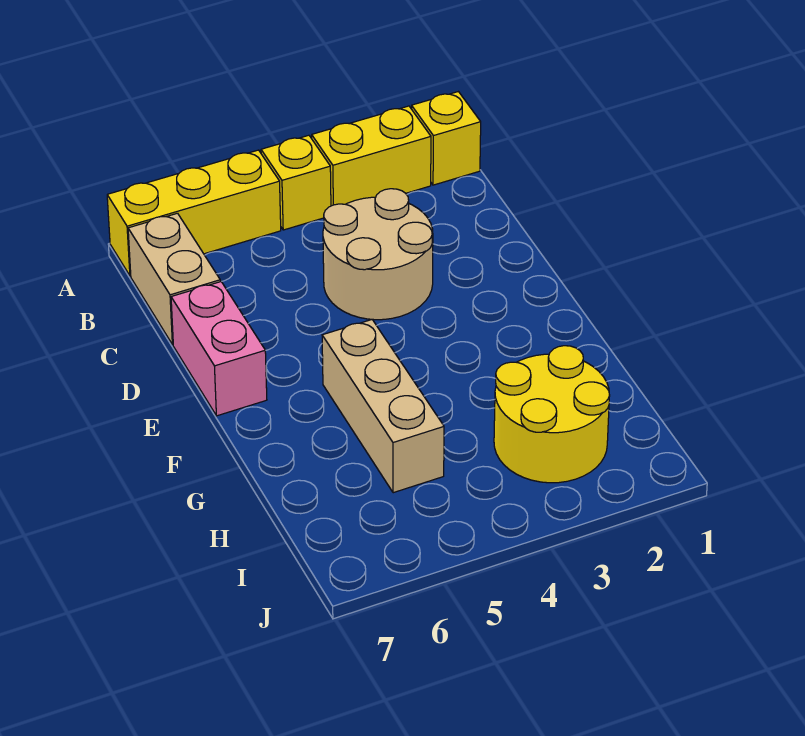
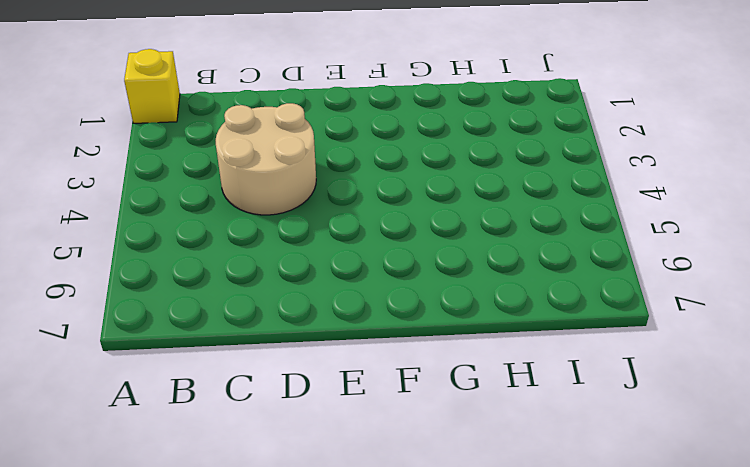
none -> yellow 1x2 brick [312,106,431,206]
none -> yellow 1x1 brick [261,135,331,230]

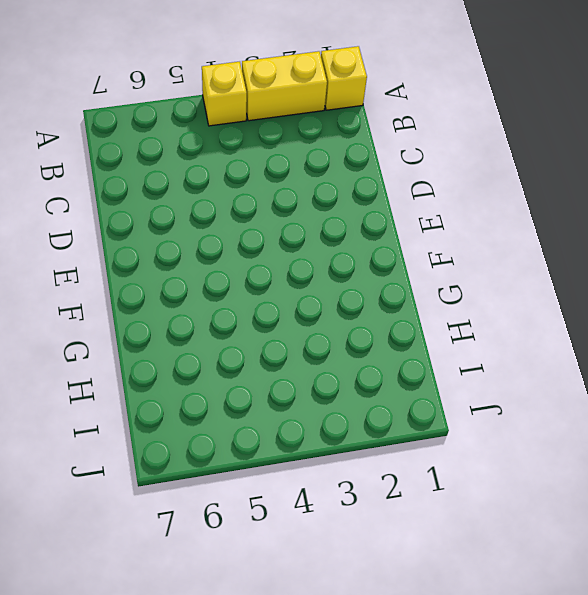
none -> yellow 1x3 brick [107,150,281,276]
none -> tan 1x2 brick [128,213,220,345]

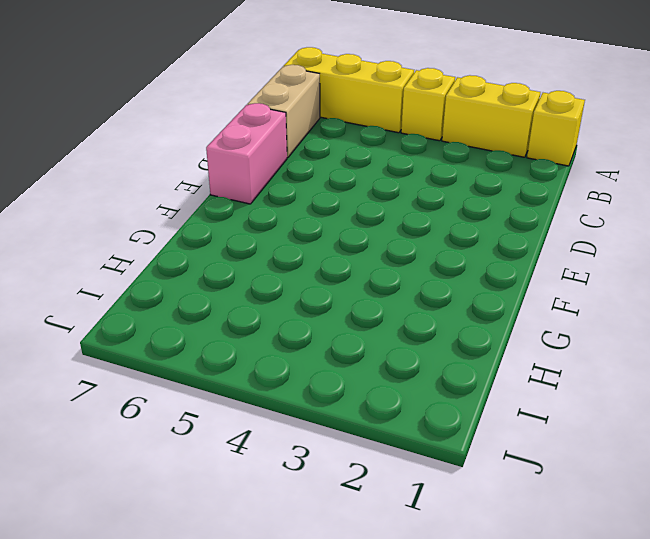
none -> tan 2x2 round brick [323,189,433,320]
none -> tan 1x3 brick [322,320,444,493]

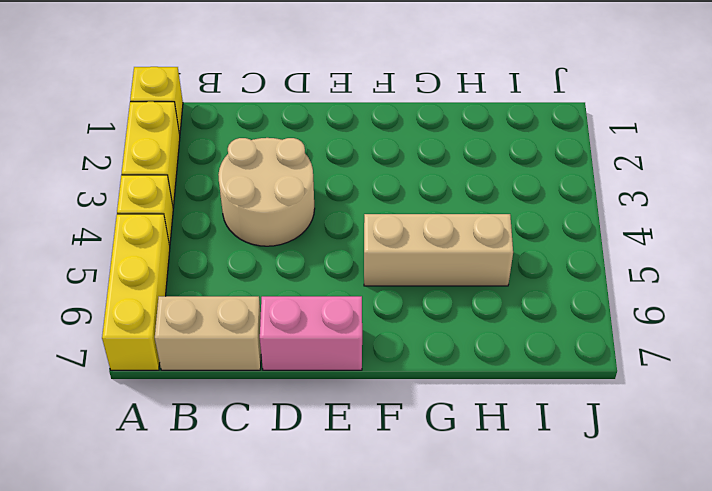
none -> yellow 2x2 round brick [494,346,610,483]

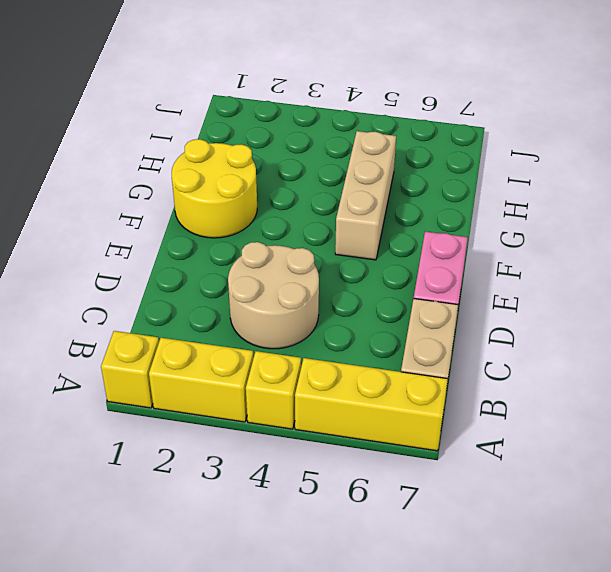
yellow 2x2 round brick [172,139,257,238] -> yellow 2x2 round brick moved to [494,346,610,483]

